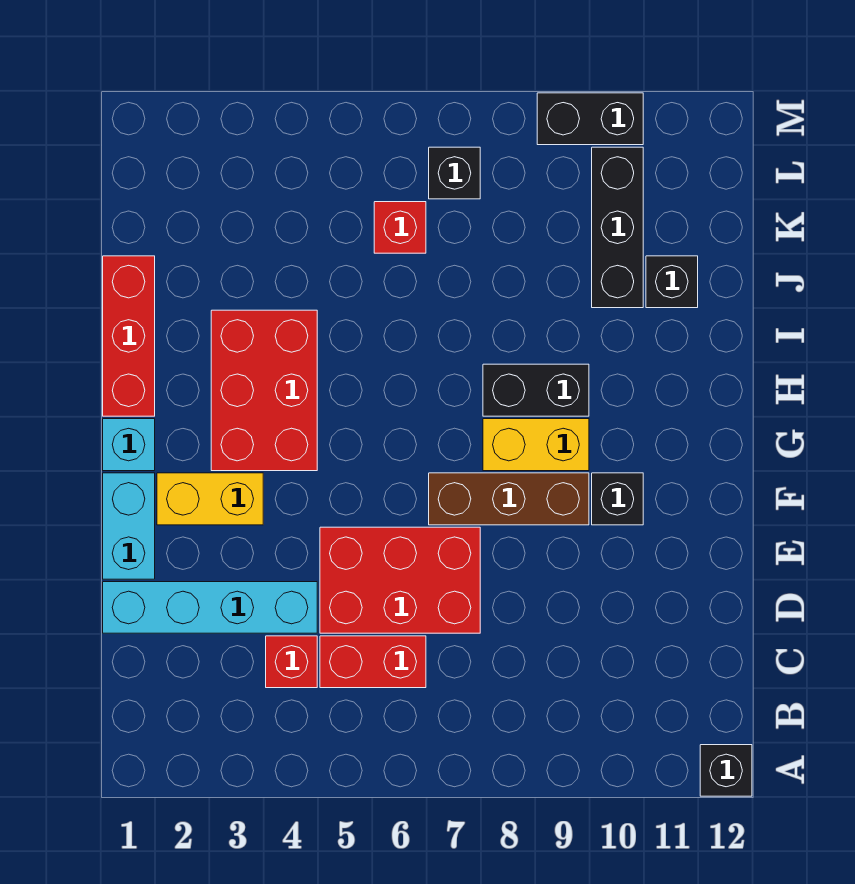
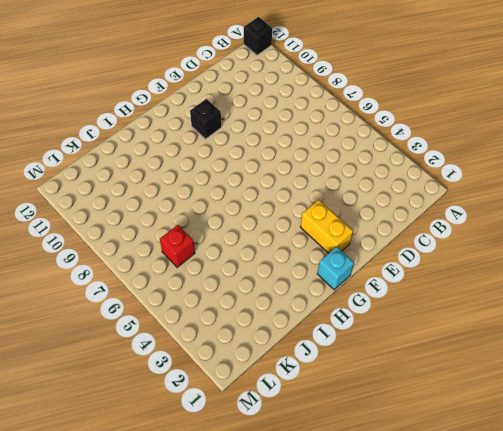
none -> red 1x1 brick [266,636,317,688]
none -> red 1x2 brick [320,636,426,688]
none -> cyan 1x4 brick [103,582,317,633]

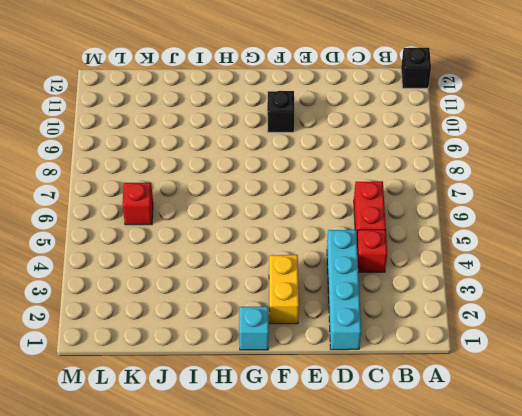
none -> red 2x3 brick [320,527,480,633]
none -> cyan 1x2 brick [103,473,155,579]
none -> brown 1x3 brick [429,473,589,525]

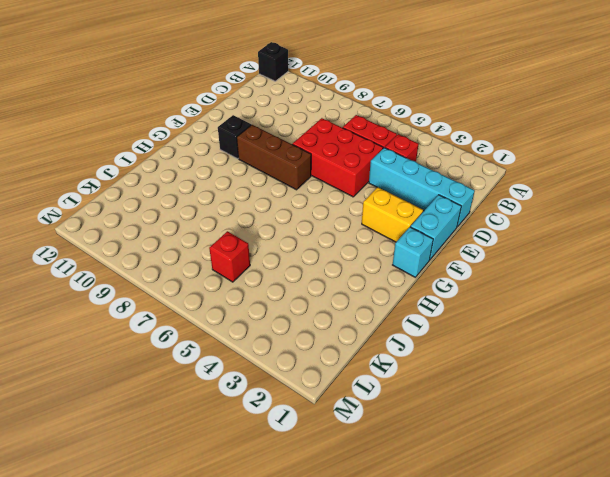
none -> red 2x3 brick [211,310,317,471]
none -> yellow 1x2 brick [483,419,589,471]
none -> red 1x3 brick [103,256,155,416]

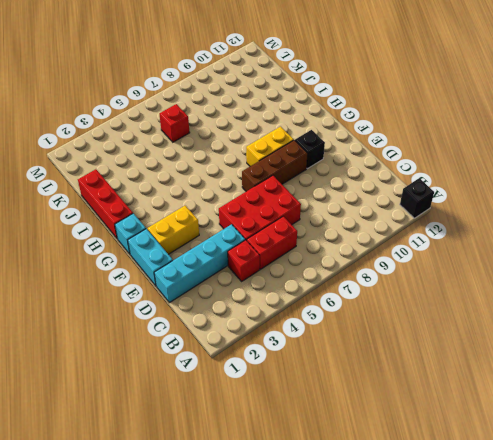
none -> red 2x3 brick [211,310,317,471]
none -> black 1x2 brick [483,364,589,416]
none -> black 1x3 brick [592,147,643,308]

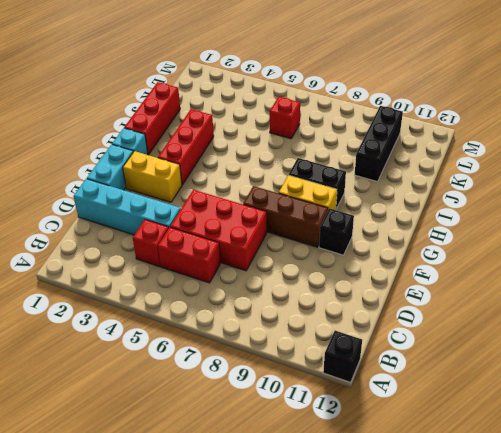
red 1x3 brick [158,109,214,185] -> red 2x3 brick [211,310,317,471]
none -> black 1x1 brick [646,256,698,308]
none -> black 1x1 brick [429,147,480,199]
none -> black 1x2 brick [537,93,643,145]

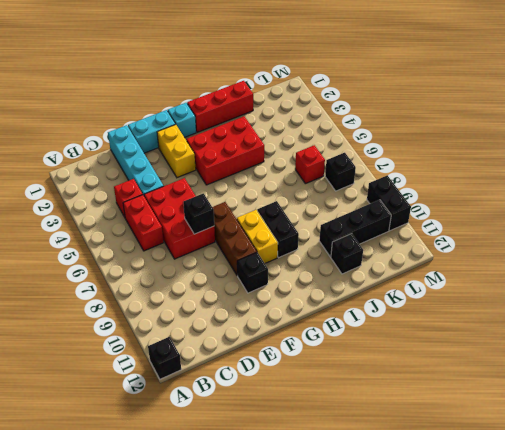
black 1x1 brick [183,193,214,234] -> none

